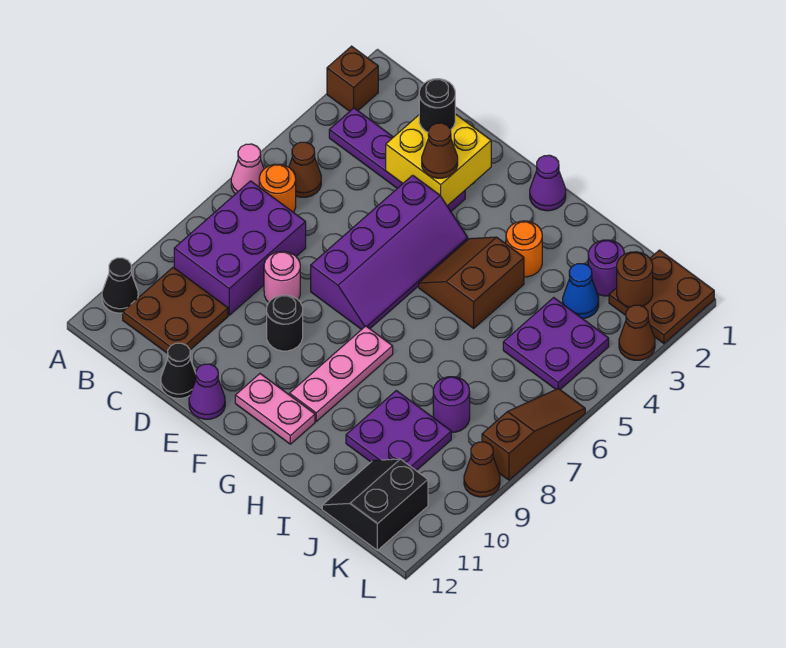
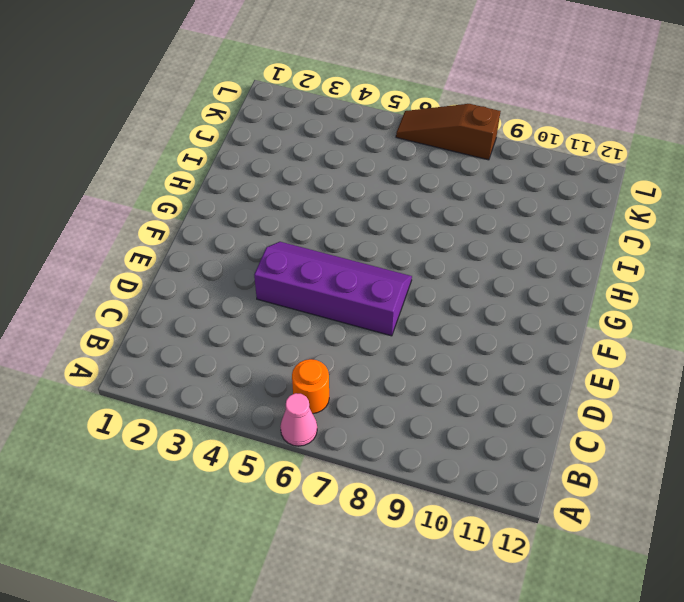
none -> brown 1x1 brick [327,46,378,111]
none -> black 1x1 cone [102,258,138,313]
none -> purple 1x4 plate [329,108,465,211]
none -> brown 1x1 cone [289,142,321,197]

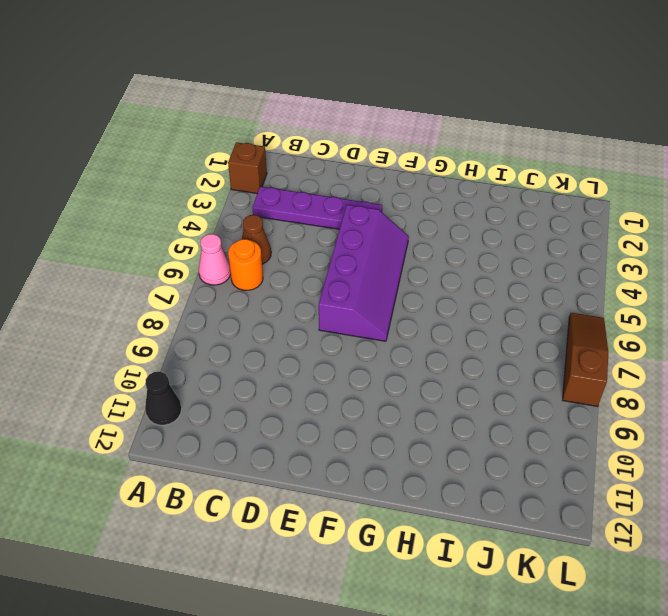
none -> purple 2x3 brick [174,181,306,315]
none -> brown 2x2 plate [123,267,228,354]
none -> pink 1x1 round brick [264,251,300,302]
none -> black 1x1 cone [161,343,196,398]

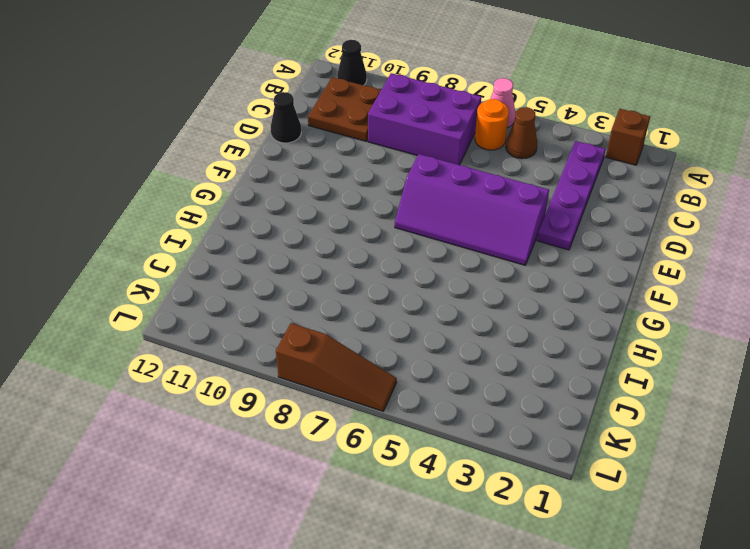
none -> pink 1x1 round brick [264,251,300,302]
none -> black 1x1 round brick [267,295,303,351]
none -> purple 1x1 cone [189,364,225,419]
none -> pink 1x2 plate [235,374,315,444]

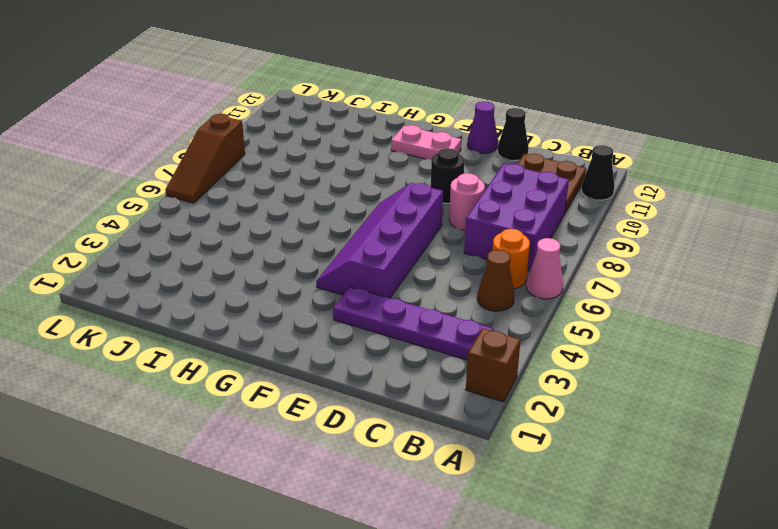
none -> purple 1x1 cone [530,155,566,211]
none -> brown 2x2 slope [419,237,524,328]
none -> pink 1x3 plate [289,326,393,421]
none -> orange 1x1 round brick [506,221,542,277]

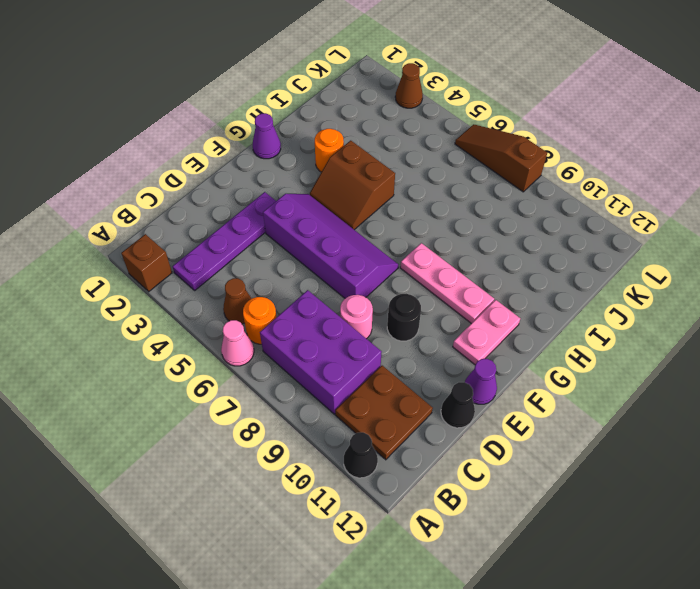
none -> purple 2x2 plate [346,391,451,471]
none -> purple 1x1 round brick [588,240,624,296]
none -> blue 1x1 cone [563,264,599,319]
none -> purple 2x2 plate [503,298,609,389]

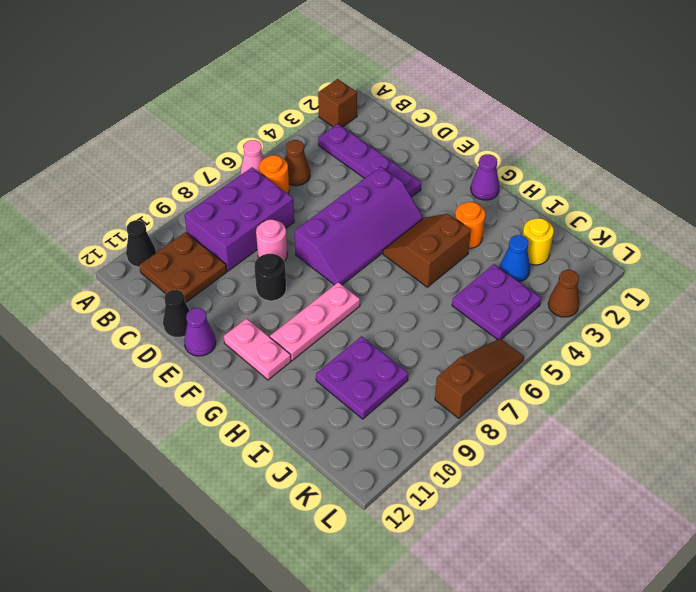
yellow 1x1 round brick [523,218,554,265] -> purple 1x1 round brick [588,240,624,296]
none -> purple 1x1 round brick [433,377,470,433]
none -> black 2x2 slope [322,459,428,550]
none -> brown 2x2 plate [609,250,714,343]
none -> brown 1x1 cone [464,442,500,497]

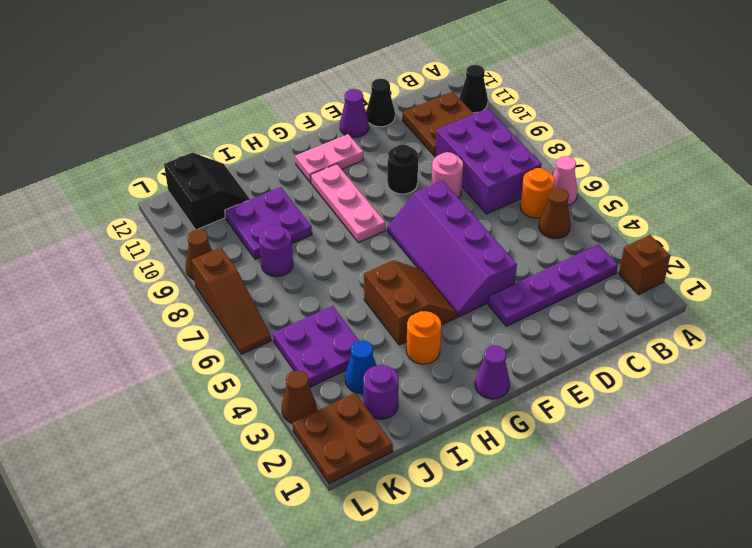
none -> yellow 2x2 brick [386,114,491,206]
none -> brown 1x1 round brick [617,252,653,307]
none -> black 1x1 round brick [419,79,455,132]
none -> brown 1x1 cone [422,123,458,178]

